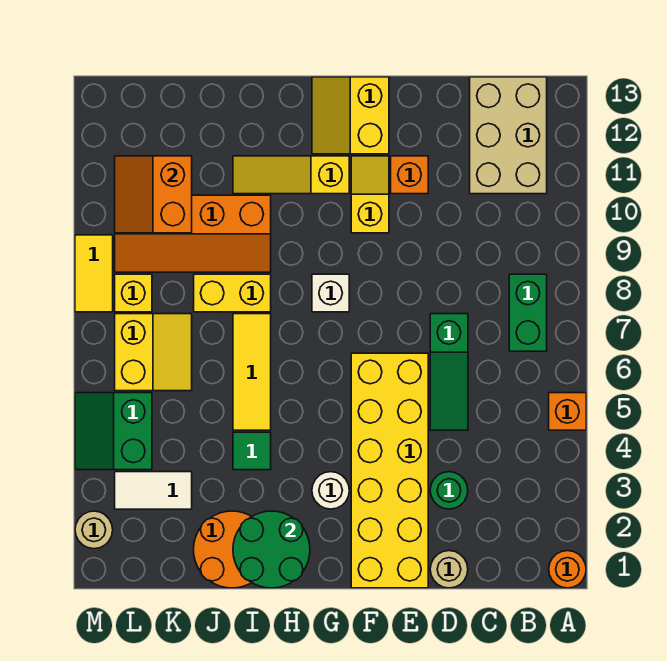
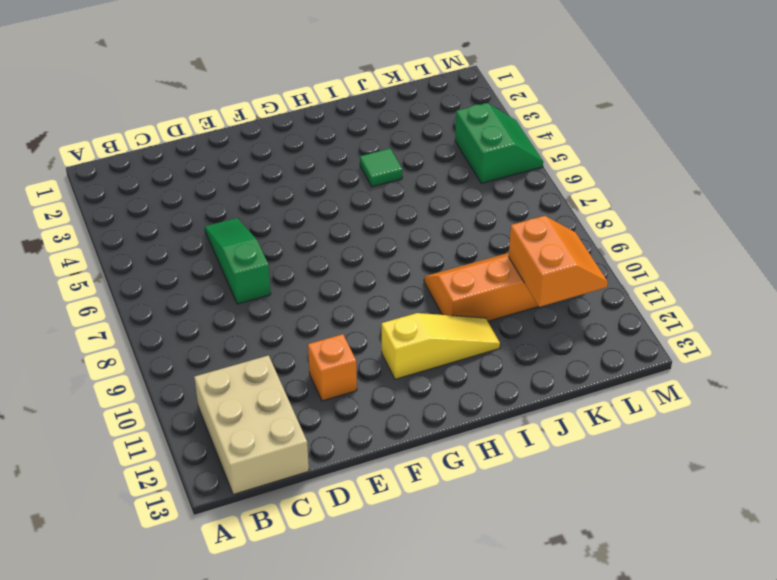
none -> orange 1x1 round brick [549,551,586,588]
none -> orange 1x1 brick [549,393,586,430]
none -> green 1x2 brick [509,274,547,351]

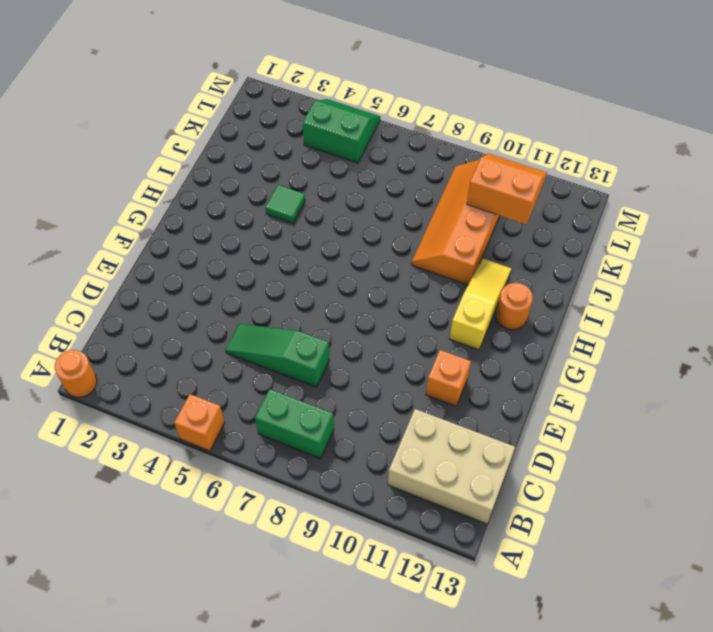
orange 1x1 round brick [496,283,533,330] -> none
none -> tan 1x1 round brick [430,551,468,588]
none -> green 1x1 round brick [430,472,468,509]
none -> yellow 2x6 brick [351,353,428,588]

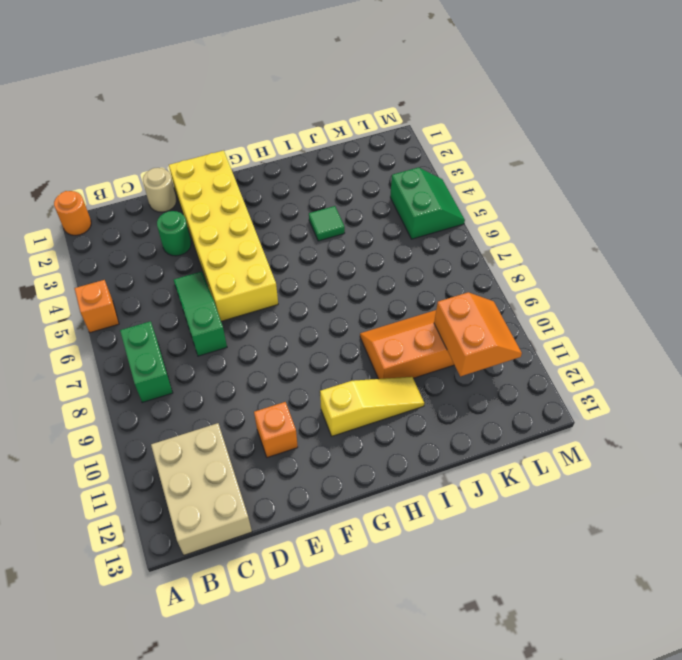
none -> yellow 1x2 slope [351,156,389,233]
none -> yellow 2x2 slope [312,77,389,154]
none -> white 1x1 round brick [312,472,349,509]

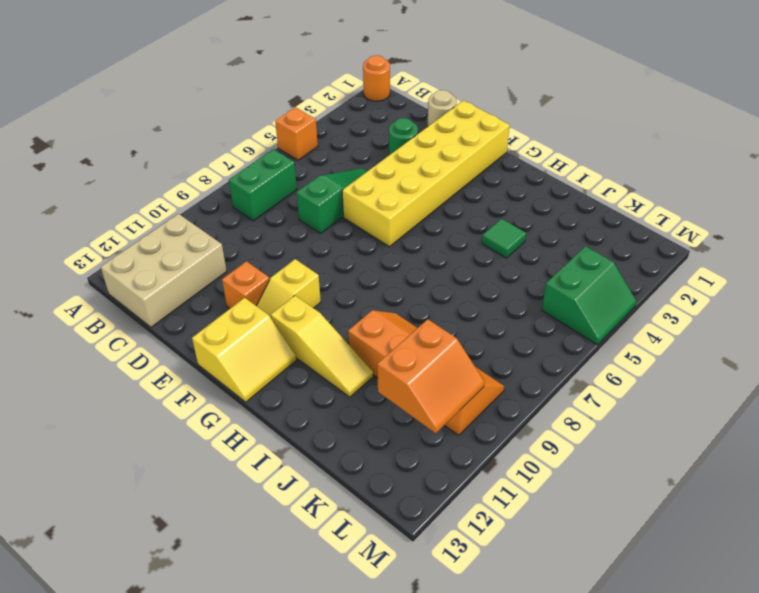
none -> white 1x1 round brick [312,472,349,509]
none -> white 1x1 brick [312,274,349,312]
none -> orange 2x2 round brick [194,511,251,588]

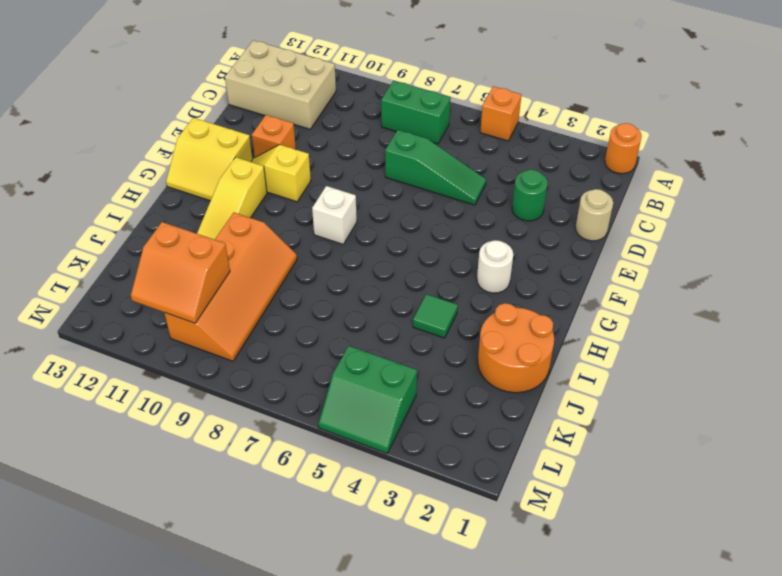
none -> yellow 2x6 brick [351,353,428,588]
none -> yellow 1x3 tile [233,314,271,430]
none -> yellow 1x2 brick [194,274,271,312]

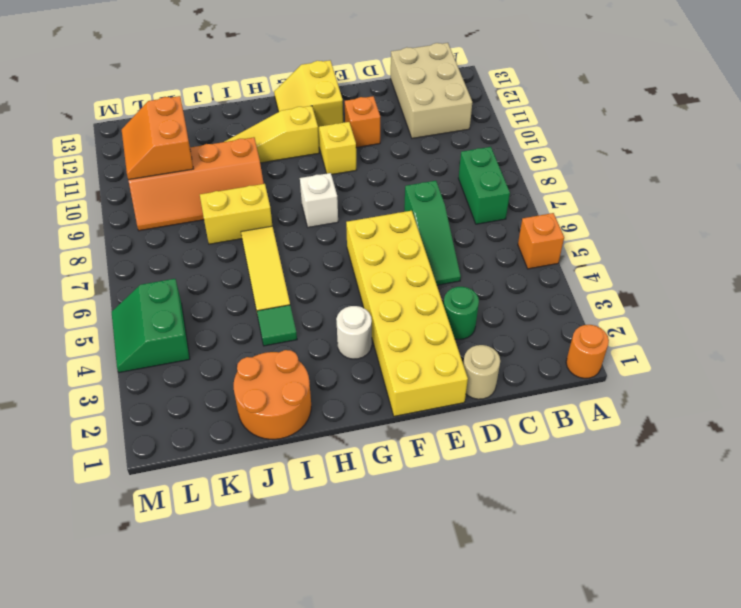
none -> white 1x2 tile [115,472,192,509]
none -> yellow 2x2 slope [115,314,192,391]
none -> yellow 1x1 brick [115,274,152,312]

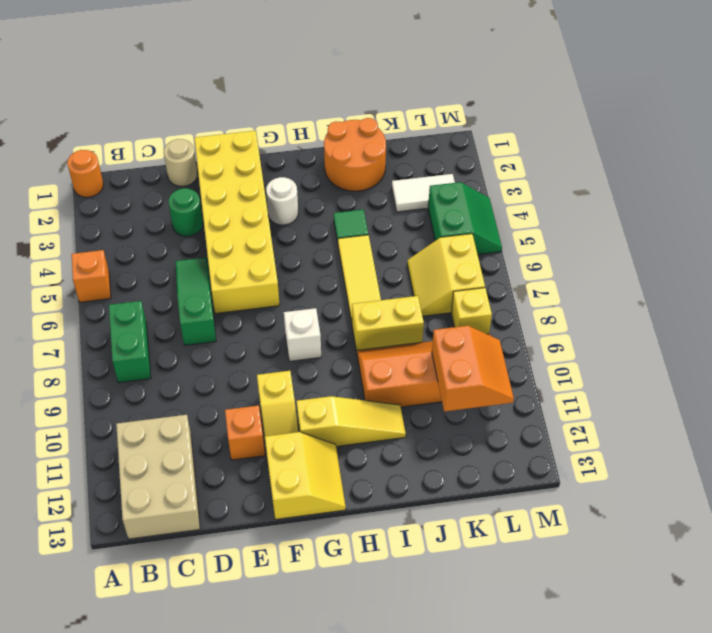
none -> tan 1x1 round brick [75,511,113,549]
none -> yellow 1x2 tile [75,235,113,312]
none -> green 2x2 round brick [233,511,310,588]

